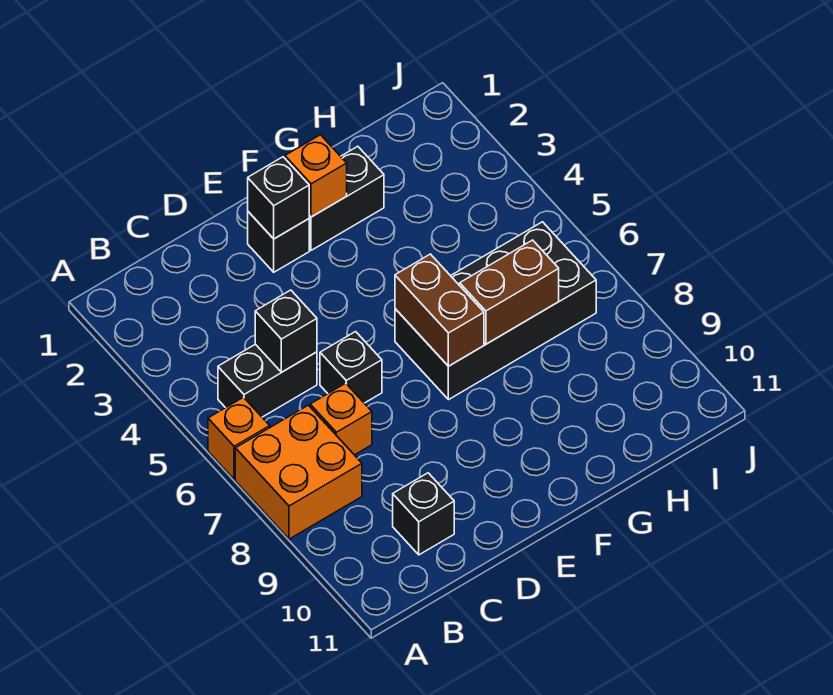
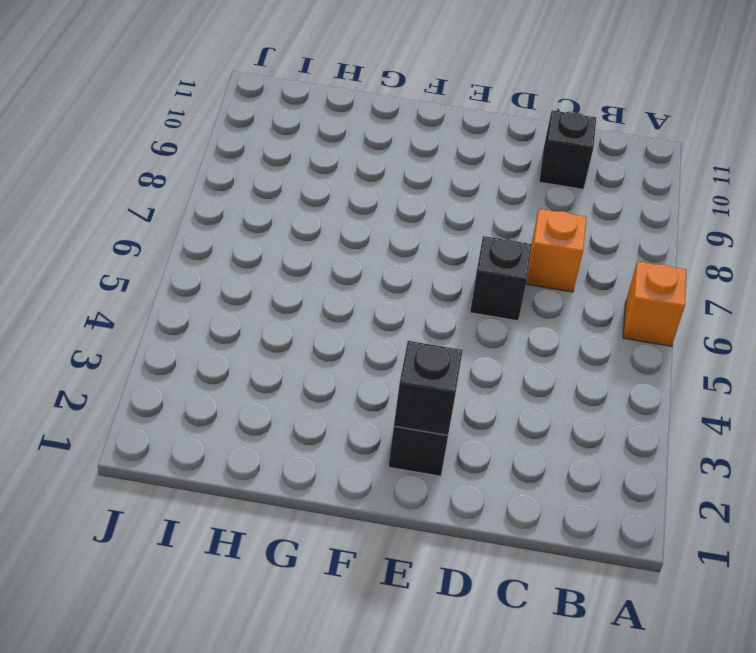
none -> orange 2x2 brick [235,405,362,539]
none -> black 1x2 brick [218,344,317,417]
none -> black 1x2 brick [309,146,384,250]

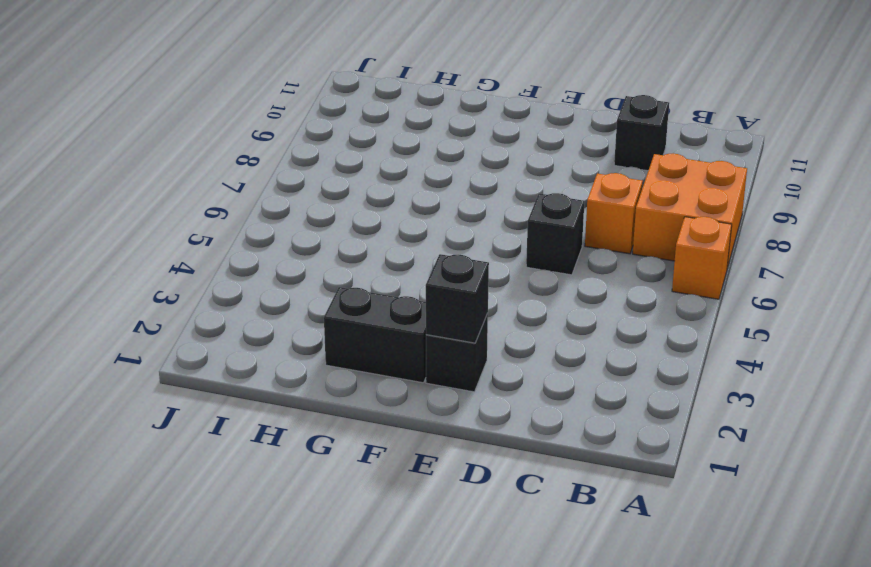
none -> black 1x2 brick [218,344,317,417]
none -> black 2x4 brick [395,222,596,400]
none -> black 1x1 brick [255,290,317,372]

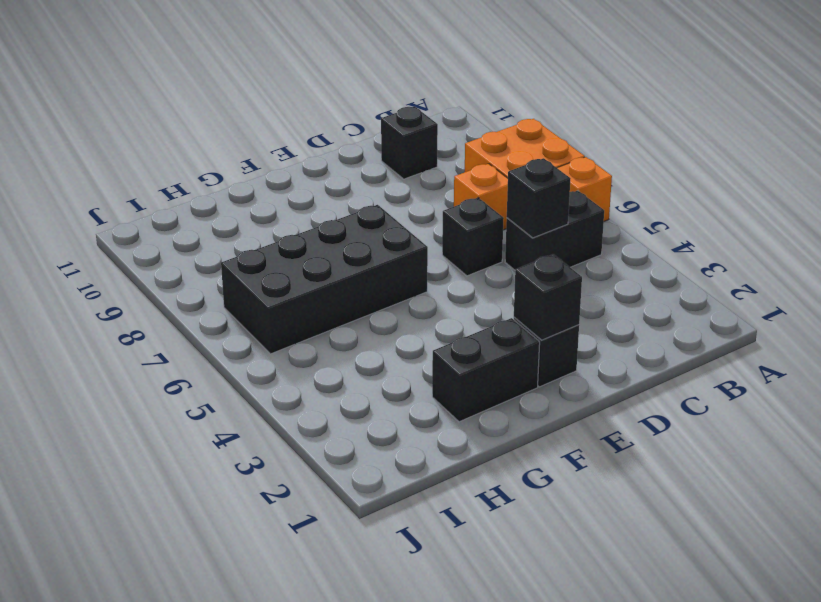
none -> orange 1x1 brick [285,135,347,217]
none -> brown 1x2 brick [395,254,484,366]
none -> brown 1x2 brick [460,240,559,344]

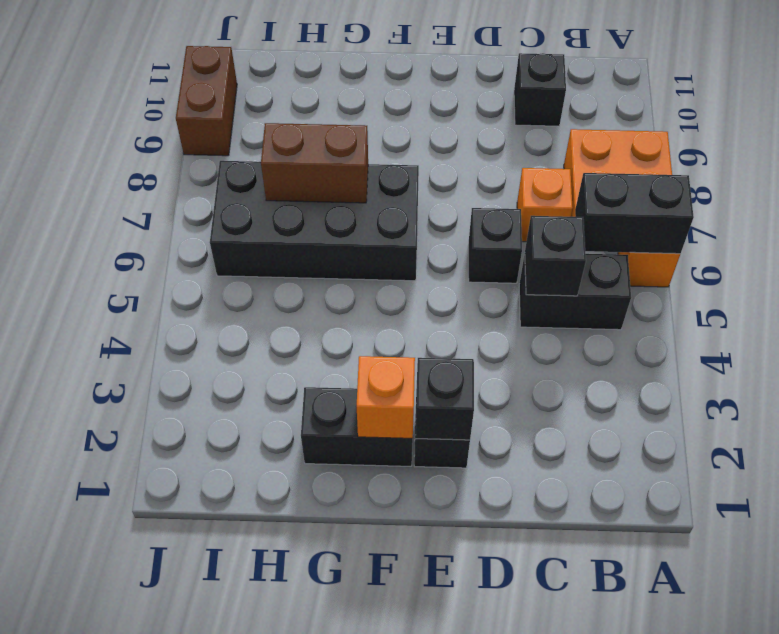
black 1x2 brick [575,173,694,254] -> none
brown 1x2 brick [176,46,237,156] -> brown 1x2 brick moved to [395,254,484,366]

